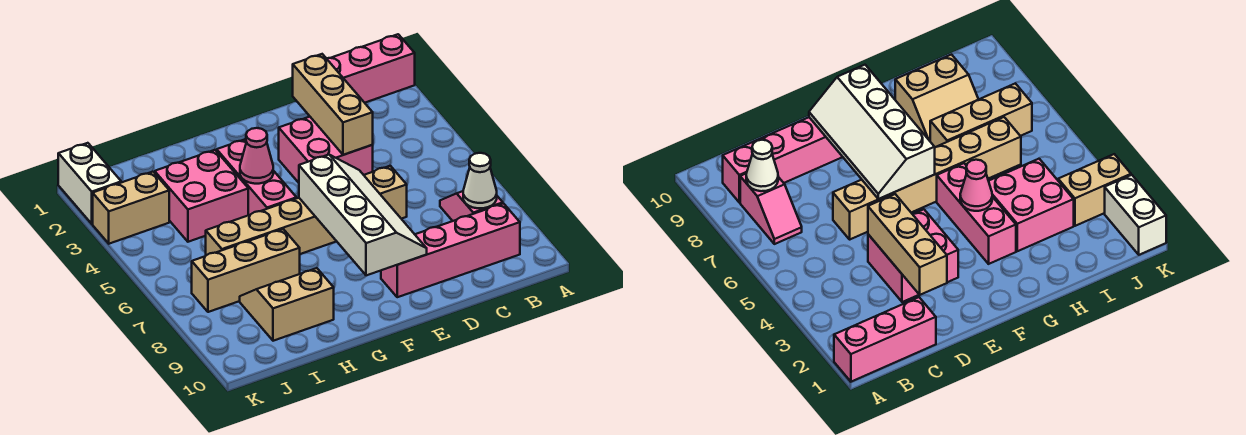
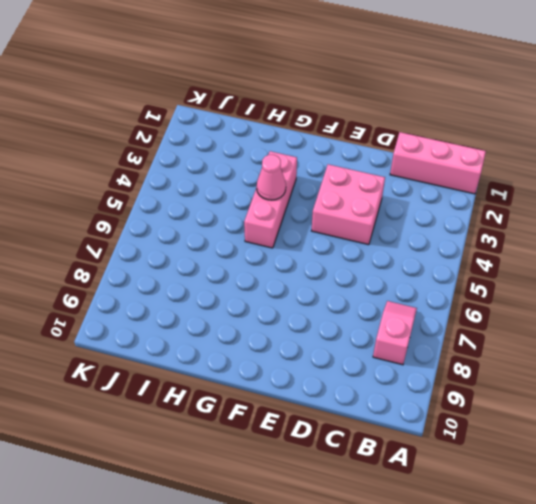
none -> pink 1x4 brick [381,203,520,297]
none -> tan 1x6 brick [206,166,407,255]
none -> pink 2x2 brick [155,150,248,242]

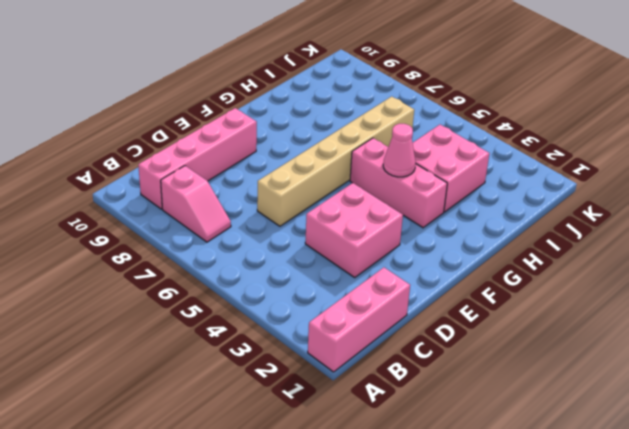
none -> tan 1x3 brick [192,229,300,312]
none -> tan 2x2 slope [240,268,334,341]
none -> tan 1x2 brick [93,172,169,244]

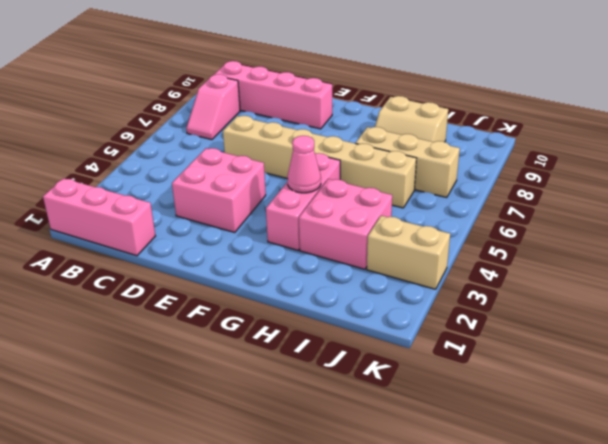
none -> white 1x2 brick [58,143,121,224]
none -> white 1x1 cone [463,153,497,208]
none -> tan 1x3 brick [293,54,373,155]

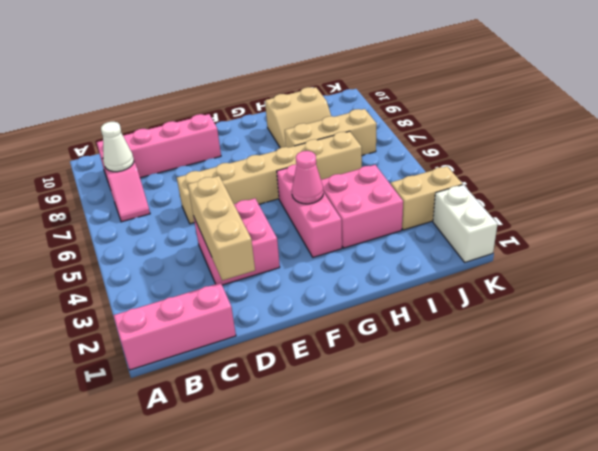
none -> white 2x4 slope [299,155,427,276]

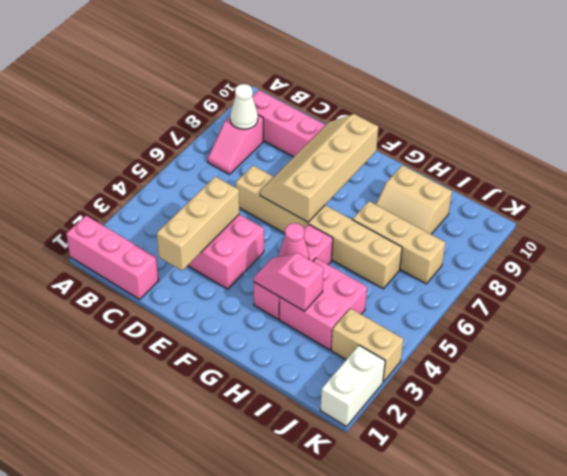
tan 2x4 slope [260,114,378,222] -> white 2x4 slope [299,155,427,276]
pink 1x2 slope [254,253,324,311] -> none

